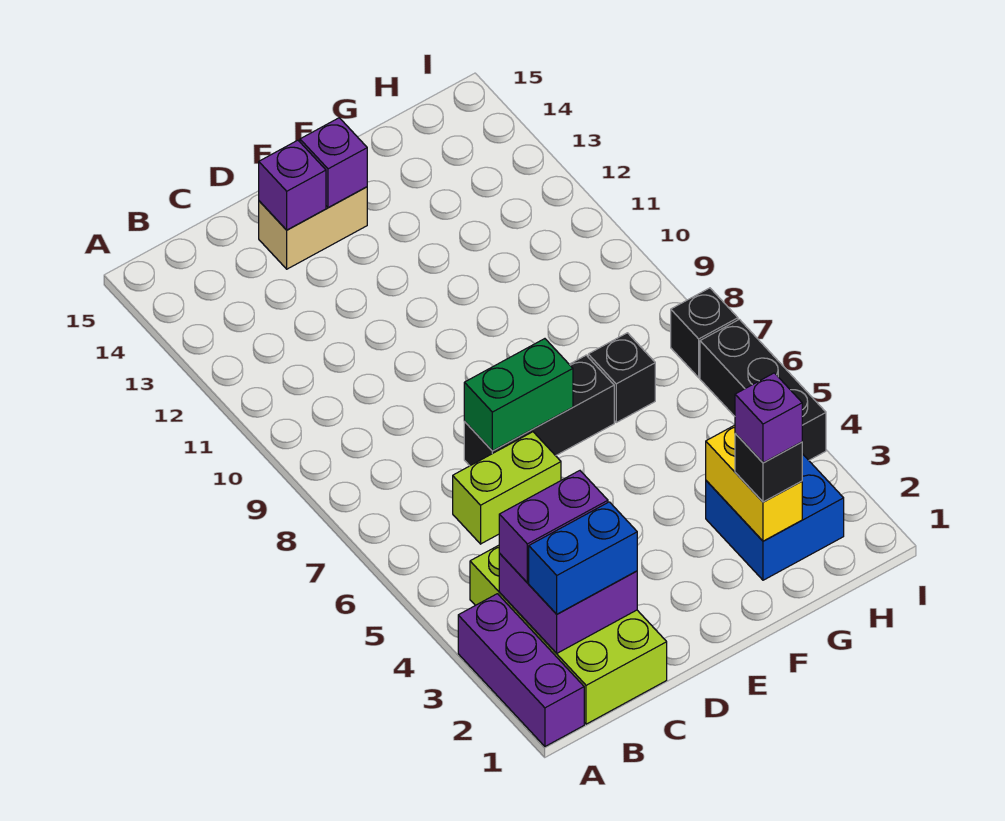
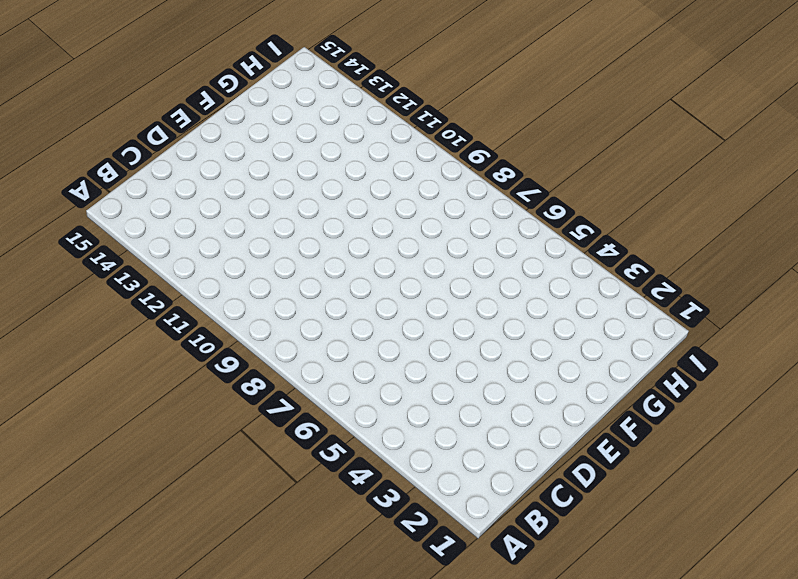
none -> purple 1x3 brick [458,594,584,746]
none -> lime 2x4 brick [470,545,667,724]
none -> lime 1x2 brick [453,432,561,544]

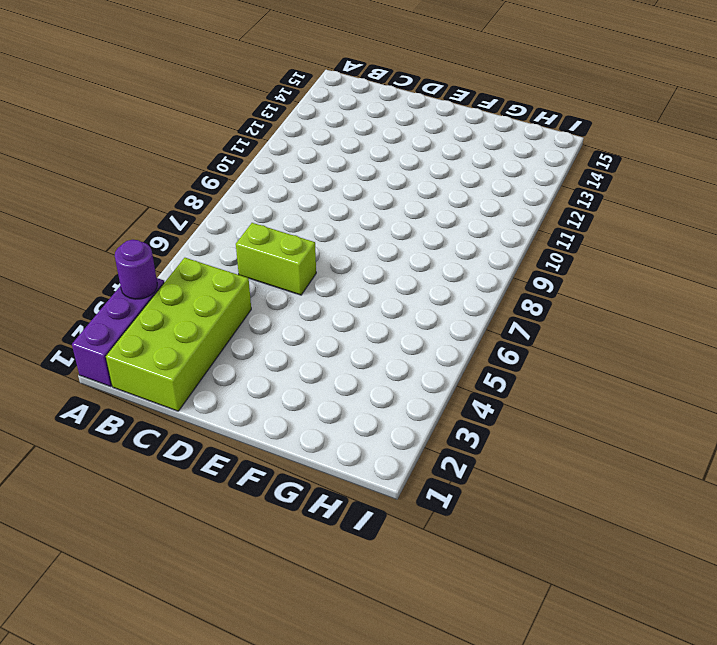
purple 1x1 round brick [115,240,157,299] -> none
none -> black 1x3 brick [464,355,614,466]
none -> tan 1x2 brick [259,187,367,269]
none -> blue 2x2 brick [706,454,844,580]

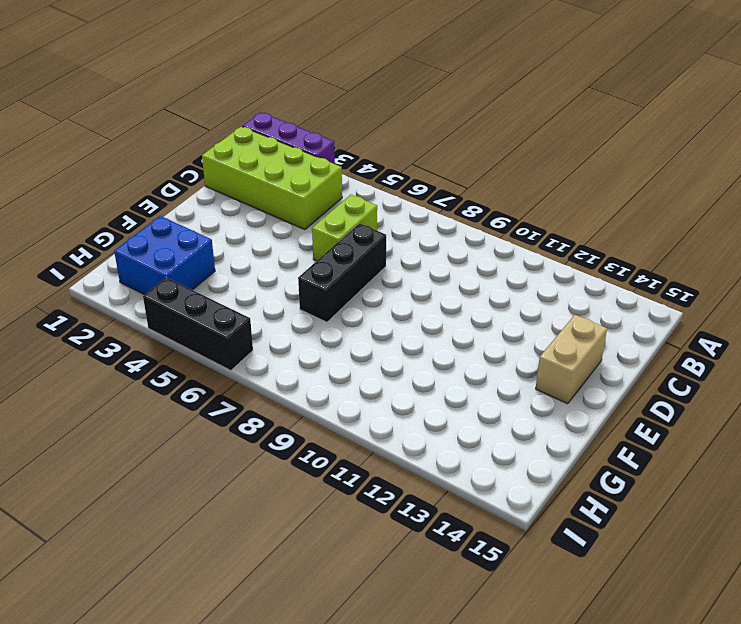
none -> black 1x1 brick [588,333,655,422]
none -> black 1x1 brick [671,288,738,378]
none -> purple 2x2 brick [499,554,637,653]

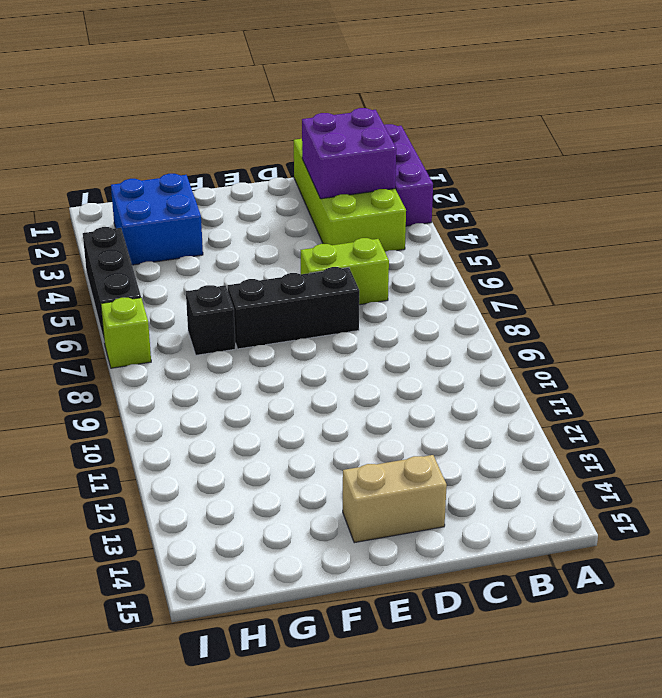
lime 1x1 brick [101,298,151,368] -> black 1x1 brick [671,288,738,378]
none -> green 1x2 brick [464,339,573,451]
none -> purple 1x1 brick [259,140,326,230]
none -> purple 1x1 brick [300,118,367,208]

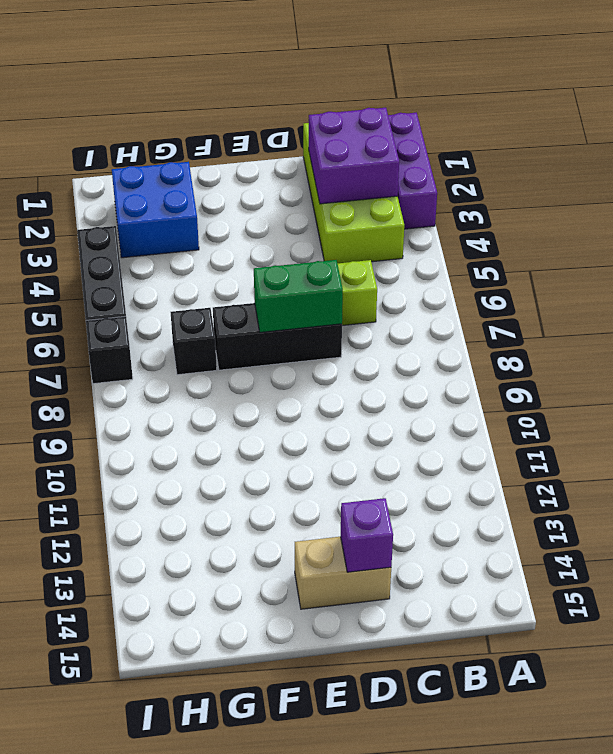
none -> purple 1x1 brick [300,118,367,208]
none -> yellow 1x2 brick [706,425,802,541]
none -> blue 1x2 brick [529,502,637,614]

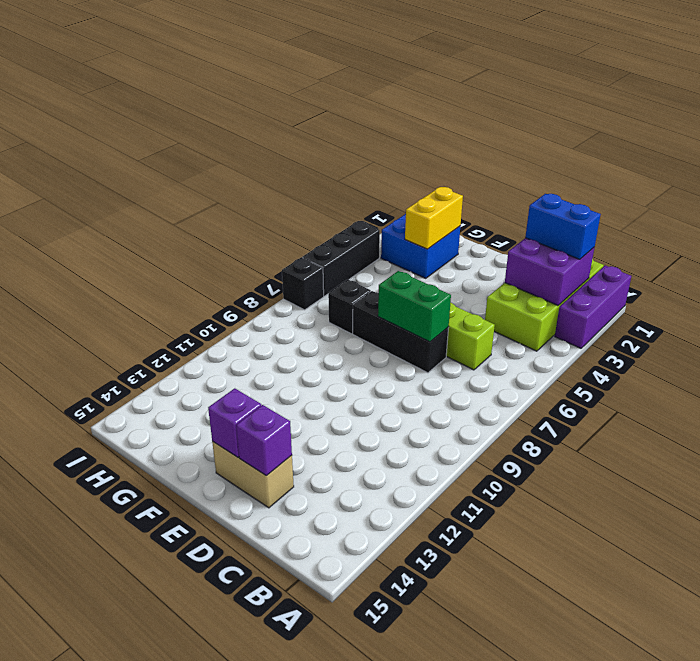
none -> purple 1x2 brick [499,471,608,583]
none -> black 1x1 brick [735,434,802,502]
none -> purple 1x1 brick [735,373,802,463]

